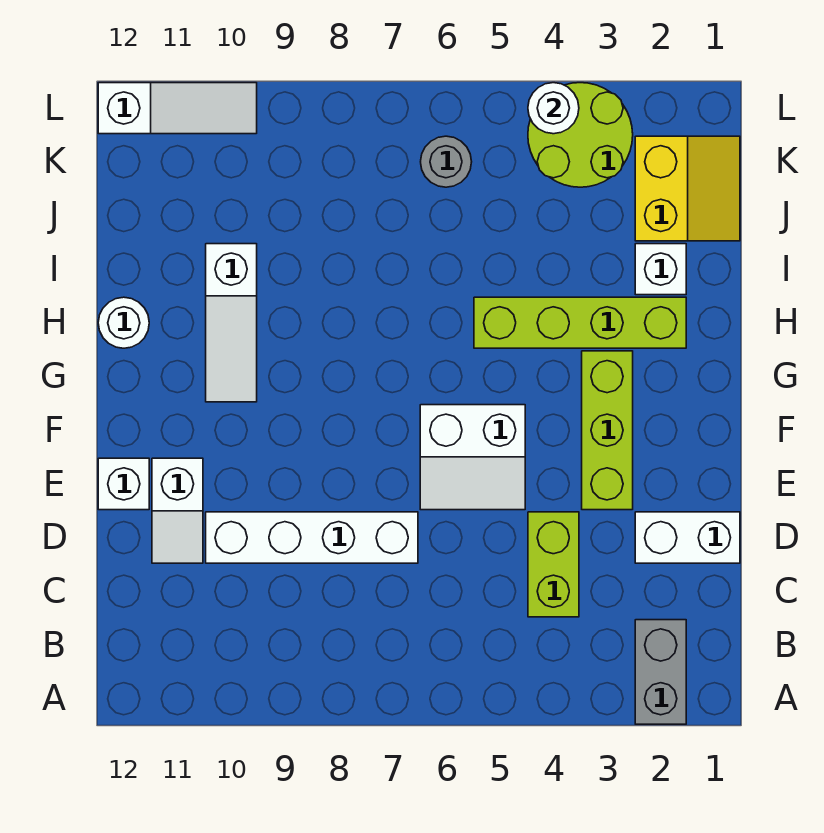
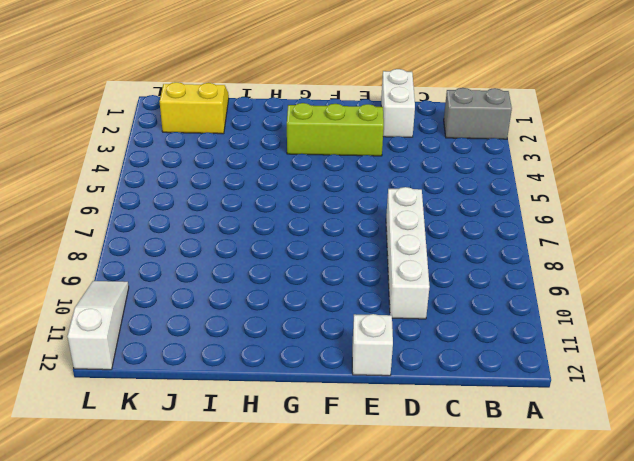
none -> lime 1x2 brick [528,512,579,617]
none -> white 1x2 slope [152,458,203,563]
none -> white 2x2 slope [420,405,525,510]

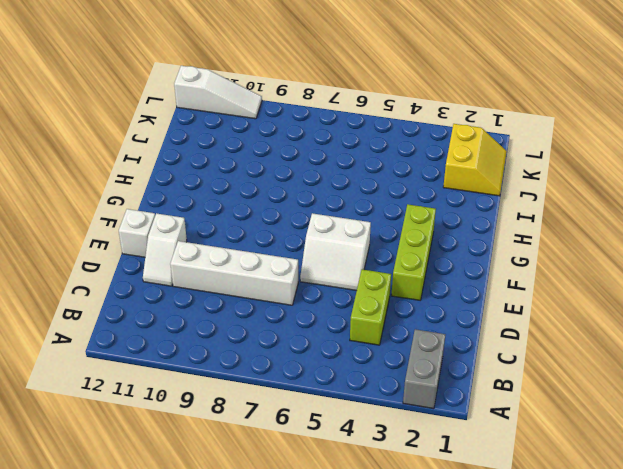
none -> white 1x2 brick [635,512,740,563]
none -> white 1x3 slope [206,244,257,402]
none -> lime 1x4 brick [474,297,686,348]

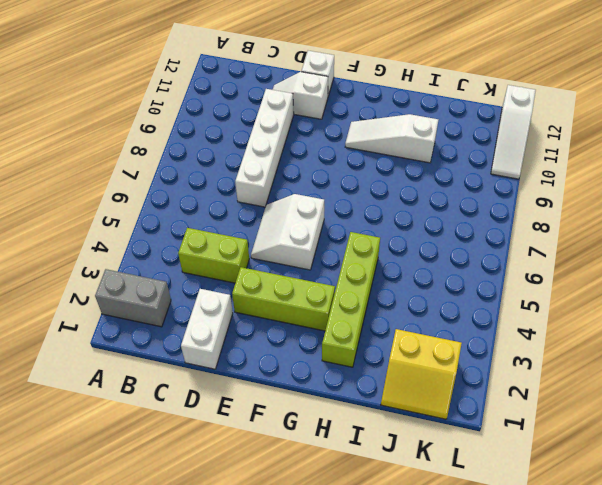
none -> white 1x1 round brick [98,297,149,348]
none -> white 1x1 brick [635,244,686,295]
none -> lime 2x2 round brick [528,83,633,187]

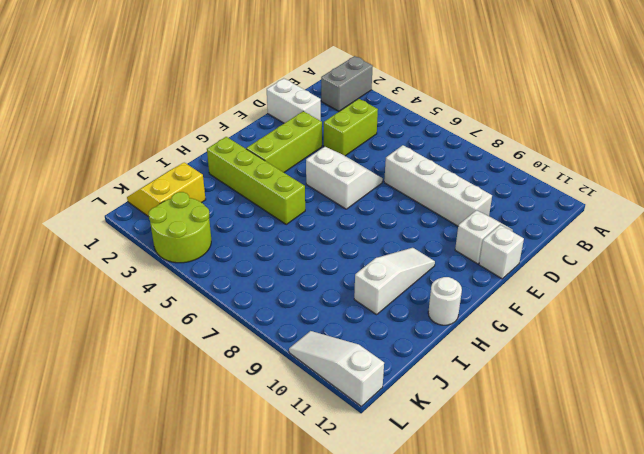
none -> white 1x1 brick [635,244,686,295]
none -> grey 1x1 round brick [421,136,472,187]
none -> white 1x1 round brick [528,83,579,134]

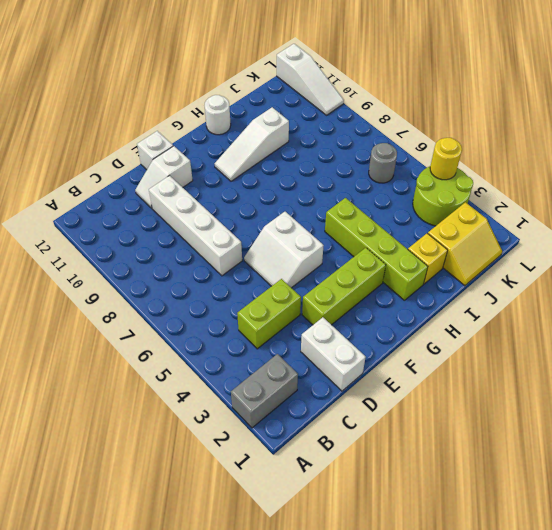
yellow 1x1 brick [408,233,448,284] -> white 1x1 brick [635,244,686,295]
yellow 1x1 round brick [430,138,462,180] -> white 1x1 round brick [528,83,579,134]

